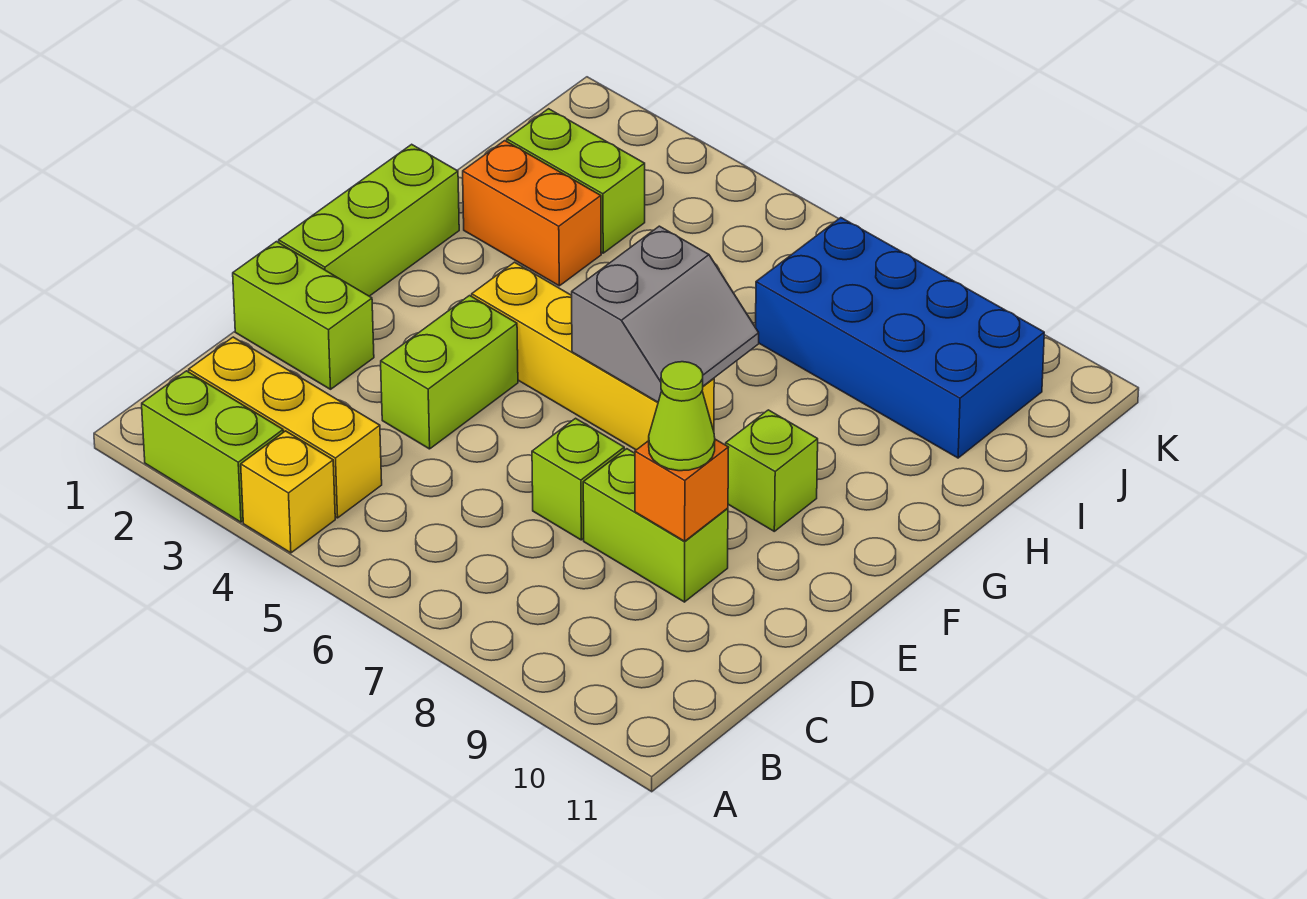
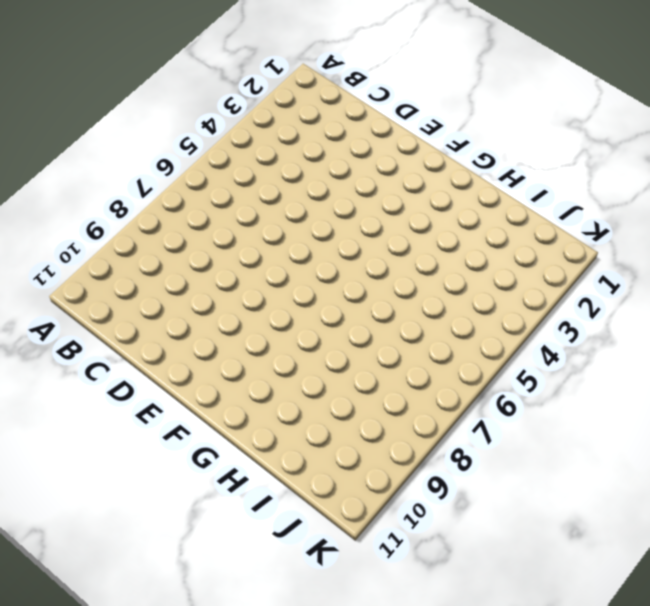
none -> lime 1x2 brick [142,371,283,522]
none -> yellow 1x1 brick [241,431,335,553]
none -> yellow 1x3 brick [189,337,382,518]

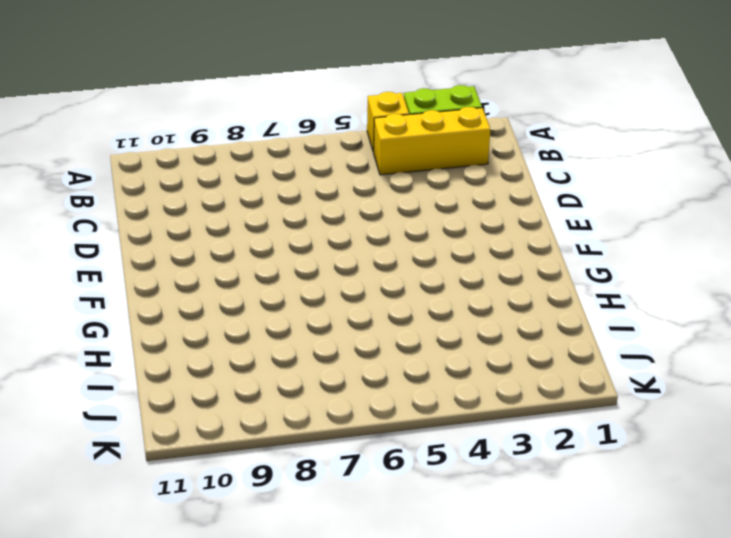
none -> lime 1x2 brick [233,242,374,389]
none -> lime 1x2 brick [381,296,518,449]
none -> lime 1x1 brick [532,418,624,540]

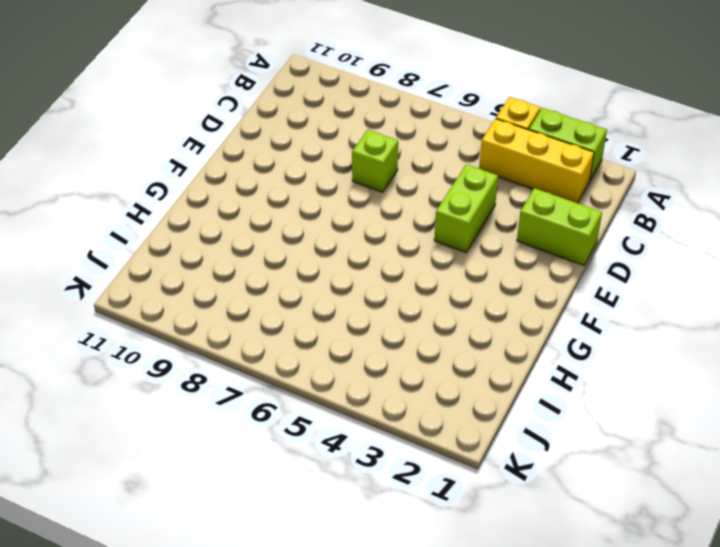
none -> lime 1x2 brick [583,449,728,602]
none -> lime 1x3 brick [279,144,459,296]
none -> yellow 1x4 brick [472,262,714,450]

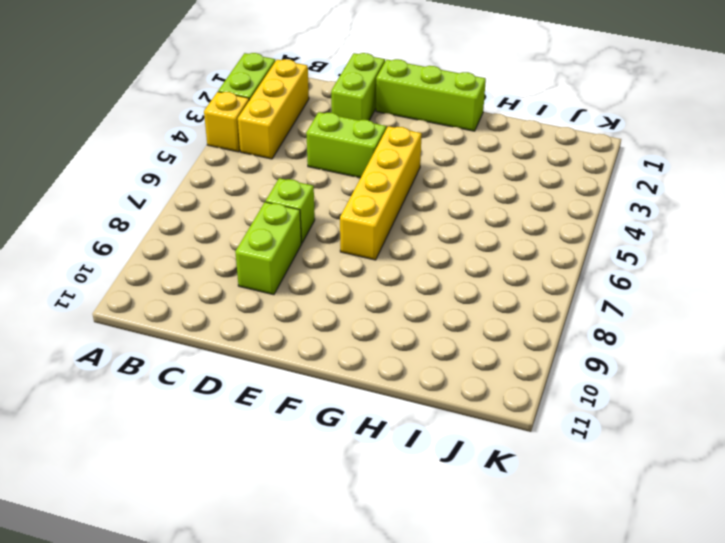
none -> lime 1x1 brick [726,410,818,531]
none -> orange 1x2 brick [463,141,601,286]
none -> lime 1x2 brick [507,109,645,253]

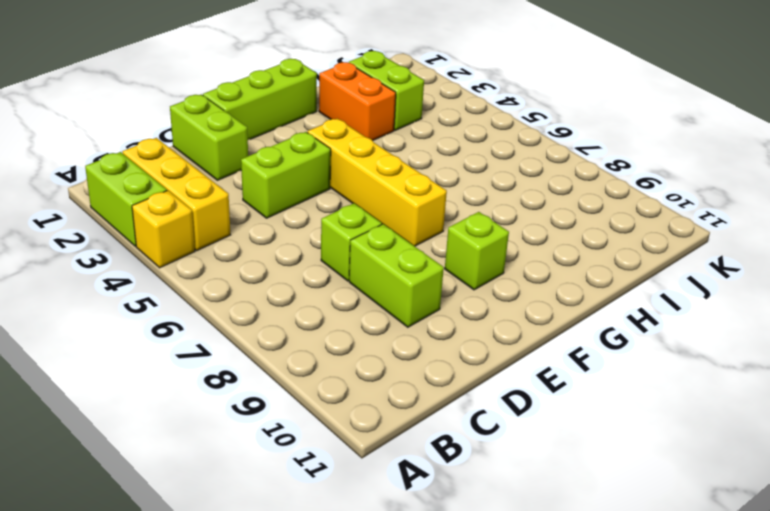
none -> blue 2x4 brick [756,218,1044,458]
none -> orange 1x1 brick [635,439,729,541]
none -> grey 2x2 slope [572,226,759,402]

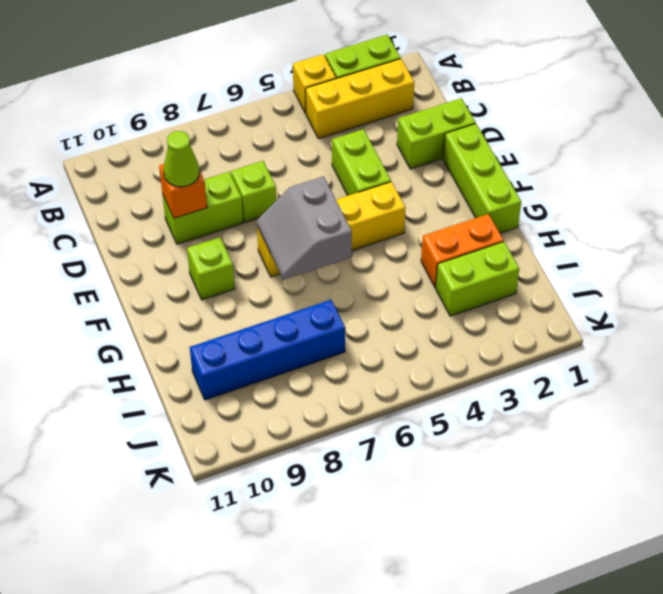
blue 1x4 brick [190,300,345,400] -> blue 2x4 brick [756,218,1044,458]

